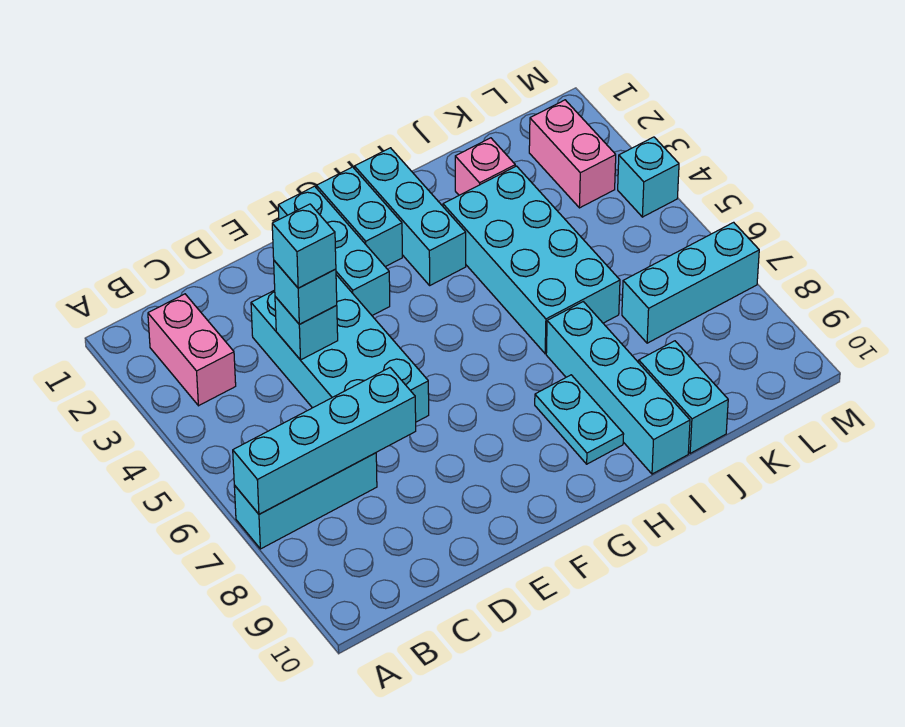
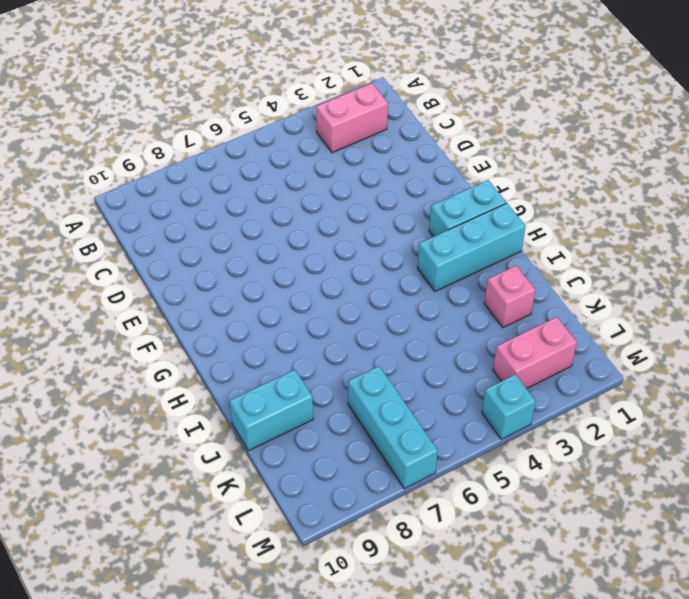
none -> cyan 1x3 brick [234,453,377,549]
none -> cyan 2x4 brick [251,275,429,422]
none -> cyan 1x3 brick [278,186,390,316]

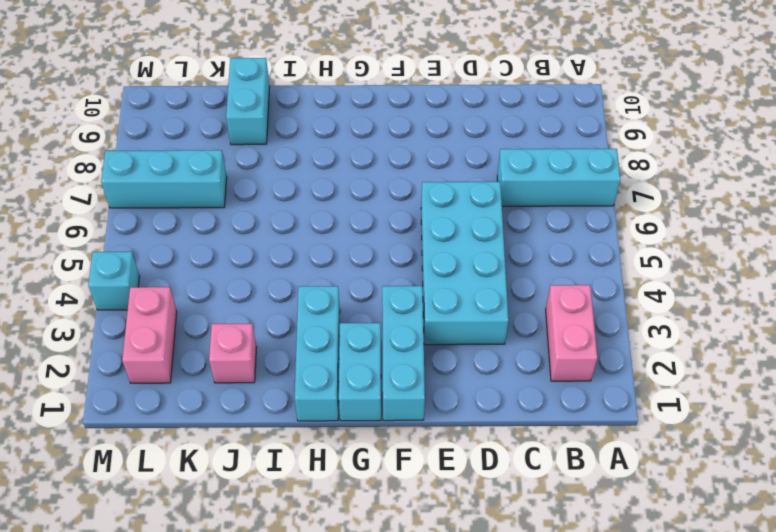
none -> cyan 1x2 plate [535,375,624,464]
none -> cyan 2x4 brick [443,166,620,354]
none -> cyan 1x4 brick [546,302,690,474]

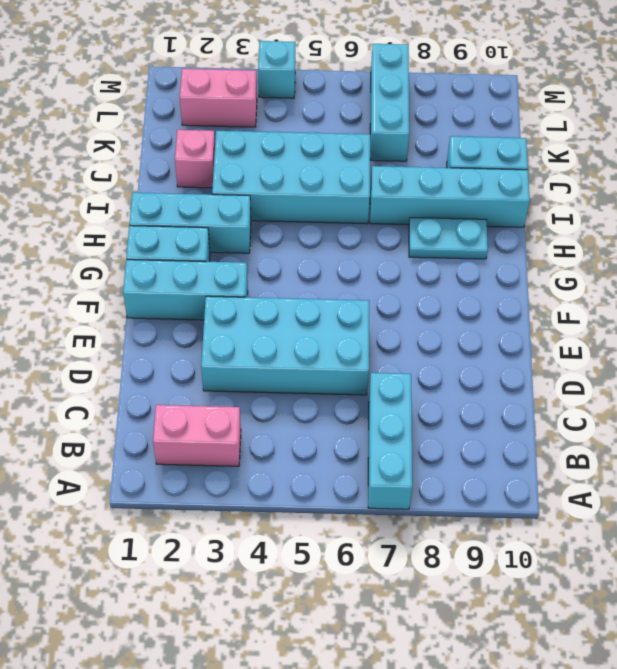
none -> cyan 1x4 brick [233,368,416,514]
none -> cyan 1x1 brick [275,297,338,360]
none -> cyan 1x1 brick [274,261,337,324]

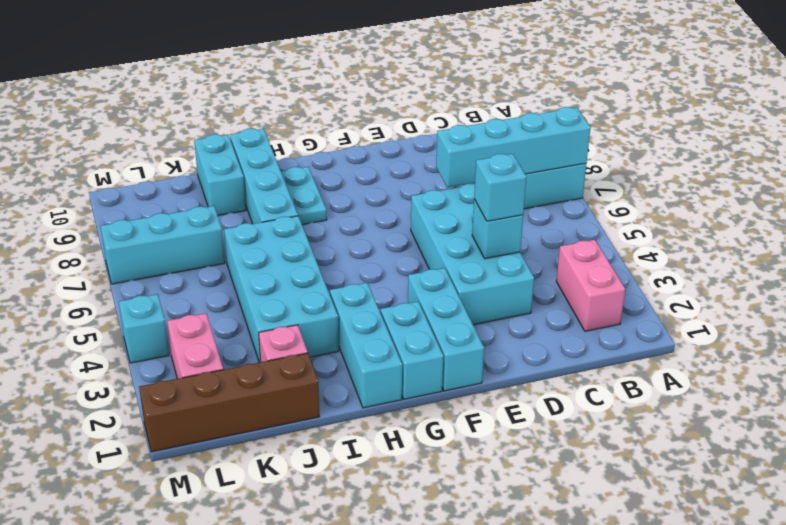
brown 1x4 brick [139,353,320,452] -> none
none -> cyan 1x1 brick [272,204,336,288]

